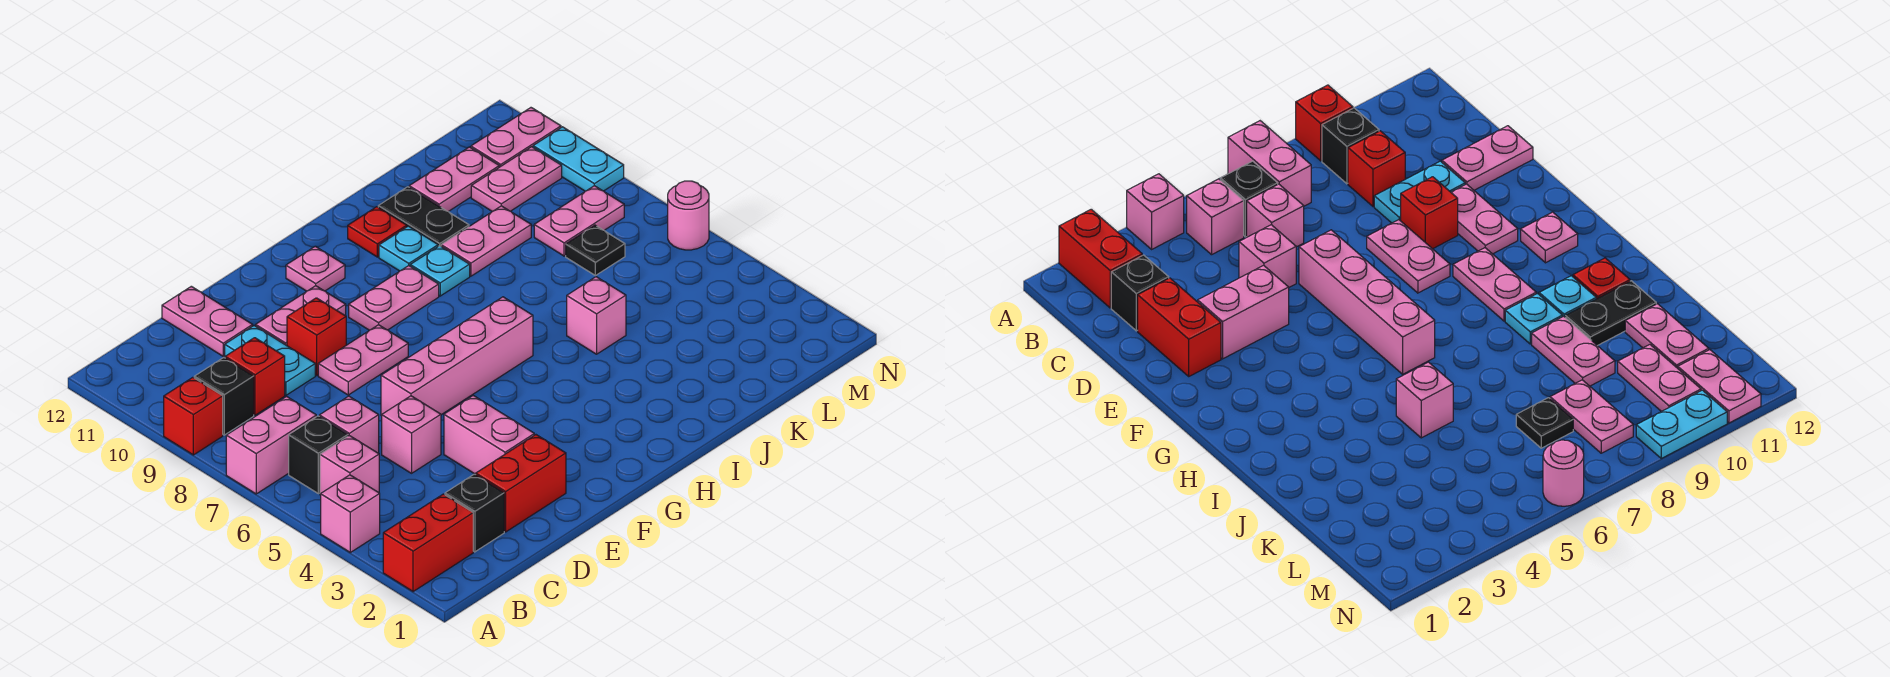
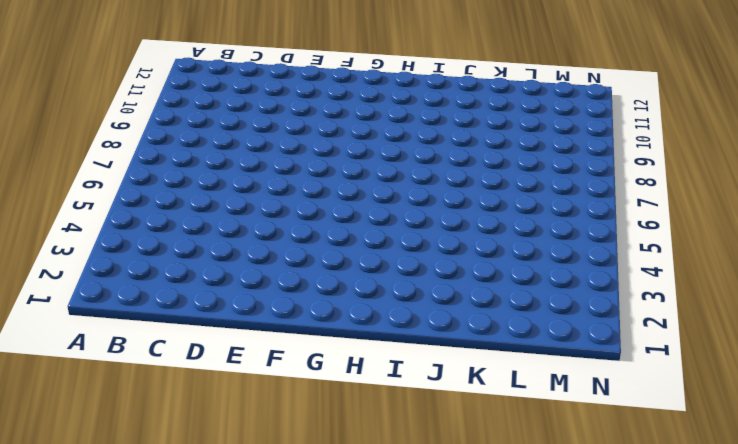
none -> red 1x2 brick [383,494,473,592]
none -> pink 1x1 brick [321,475,380,552]
none -> pink 1x2 brick [226,397,316,494]
none -> red 1x1 brick [164,377,223,455]

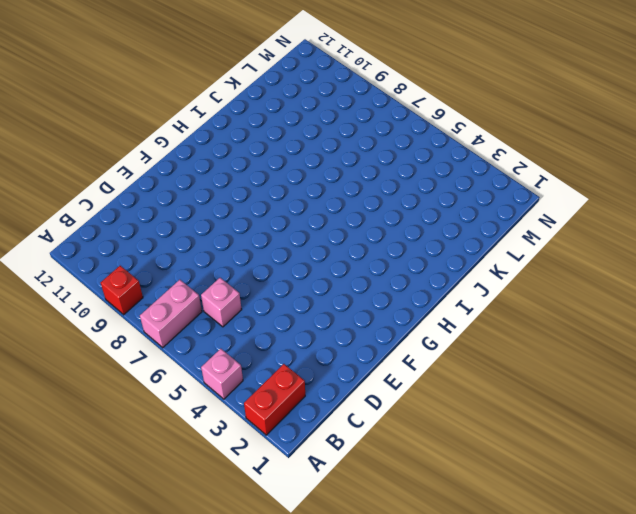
none -> pink 1x1 brick [320,436,379,495]
none -> black 1x1 brick [289,416,348,494]
none -> black 1x1 brick [194,358,254,435]
none -> black 1x1 brick [445,474,504,552]

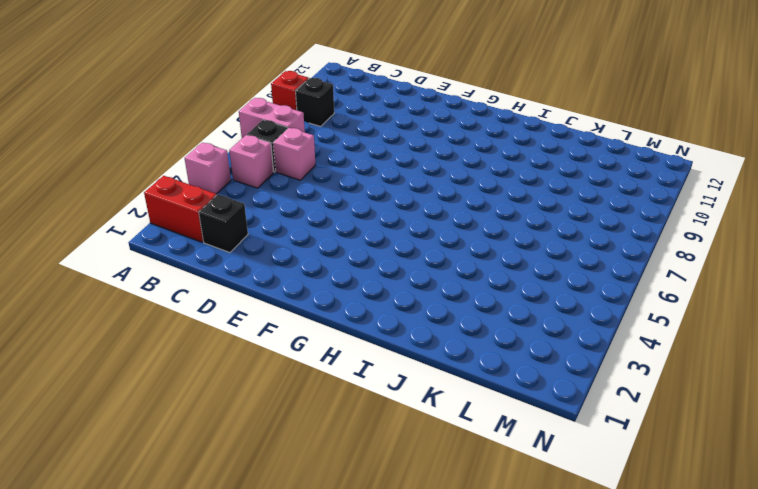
none -> red 1x1 brick [225,338,285,415]
none -> red 1x2 brick [475,435,566,532]
none -> pink 1x1 brick [382,396,441,473]
none -> cyan 1x2 plate [225,326,315,395]

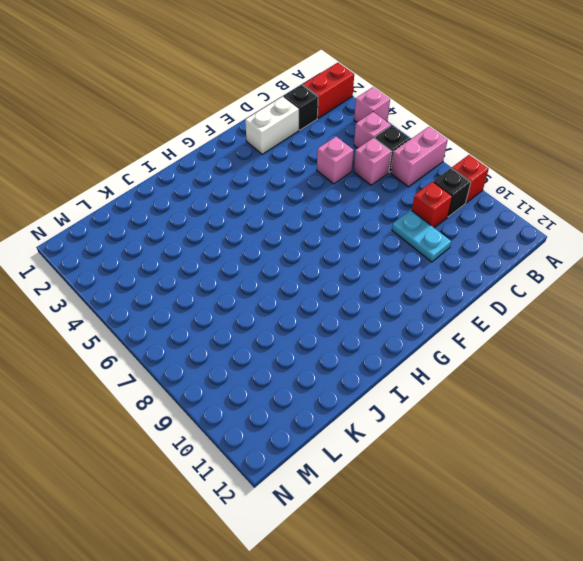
white 1x2 brick [245,96,299,154] -> red 1x2 brick [475,435,566,532]
none -> pink 1x2 plate [162,286,253,356]
none -> pink 1x2 brick [444,396,534,474]
none -> pink 1x4 brick [381,297,533,416]
none -> pink 1x2 plate [318,325,408,395]

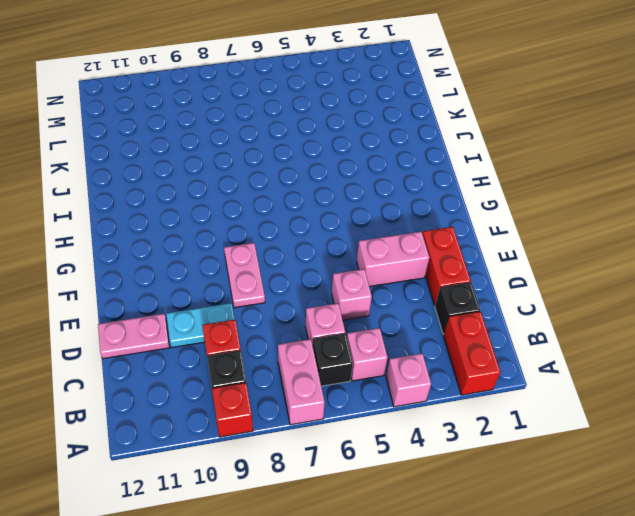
none -> pink 1x4 brick [381,297,533,416]
none -> red 1x1 brick [287,298,346,375]
none -> pink 1x2 plate [256,286,346,346]
none -> pink 1x2 plate [349,266,439,330]

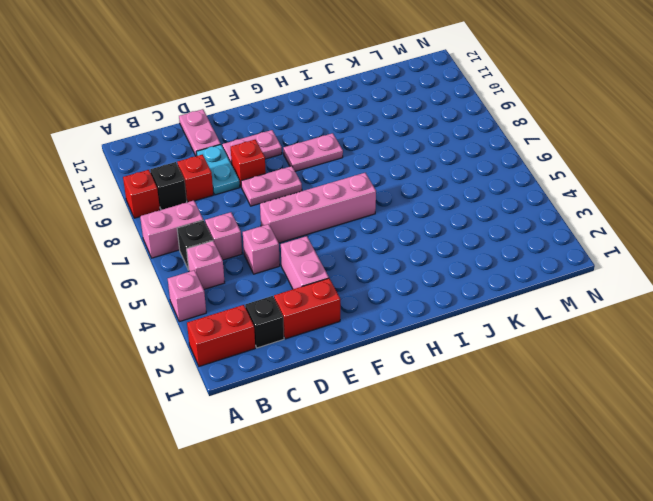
none -> pink 1x1 plate [286,246,345,291]
none -> cyan 1x1 plate [410,246,470,296]
none -> cyan 1x1 plate [379,226,438,271]
none -> red 1x1 plate [348,207,407,257]

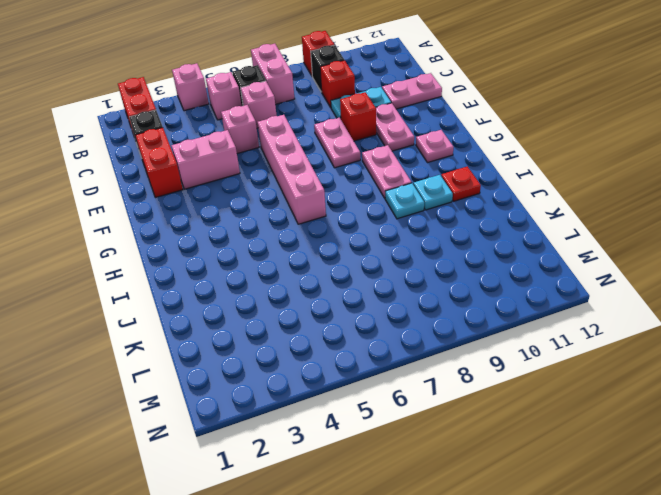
none -> pink 1x1 brick [567,277,626,354]
none -> pink 1x2 plate [441,206,531,276]
none -> black 1x2 plate [378,187,469,246]
none -> pink 1x2 plate [409,147,499,212]

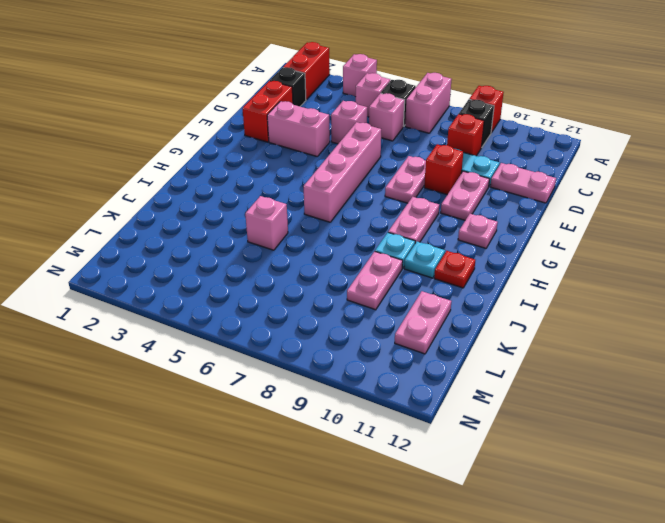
none -> black 1x2 plate [378,187,469,246]
none -> black 1x1 plate [566,225,625,276]
none -> pink 1x2 plate [534,186,624,256]
none -> pink 1x2 plate [471,147,562,211]

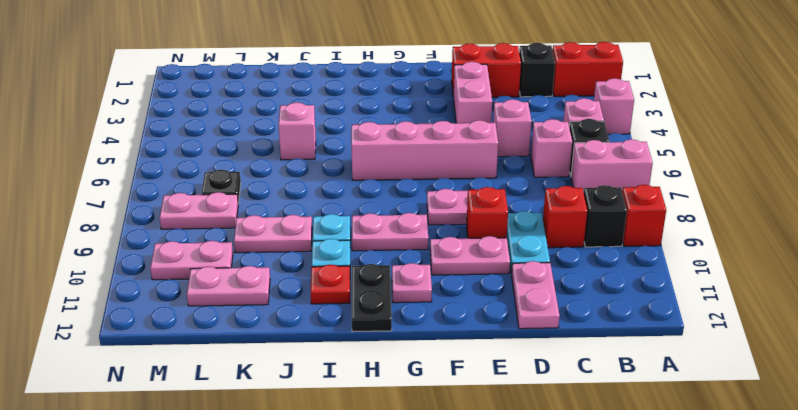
black 1x2 plate [352,264,392,332] -> black 1x2 plate moved to [378,187,469,246]
none -> pink 1x2 plate [471,108,561,167]
none -> pink 1x1 round brick [668,181,709,250]
none -> cyan 1x2 plate [533,127,624,191]

